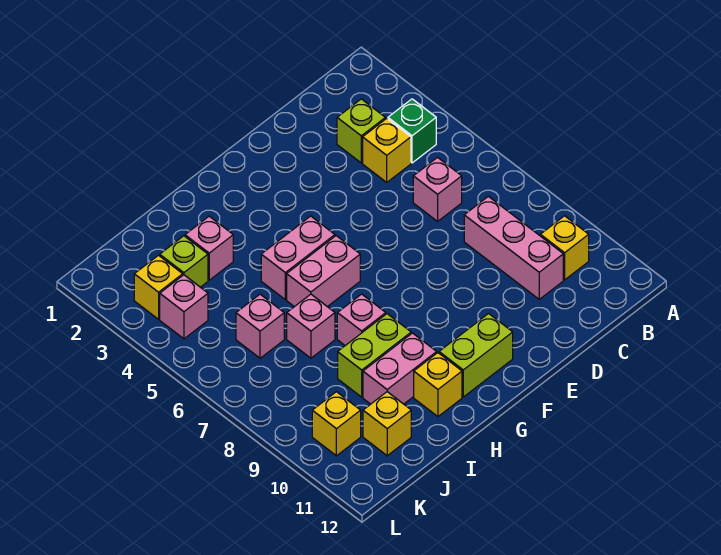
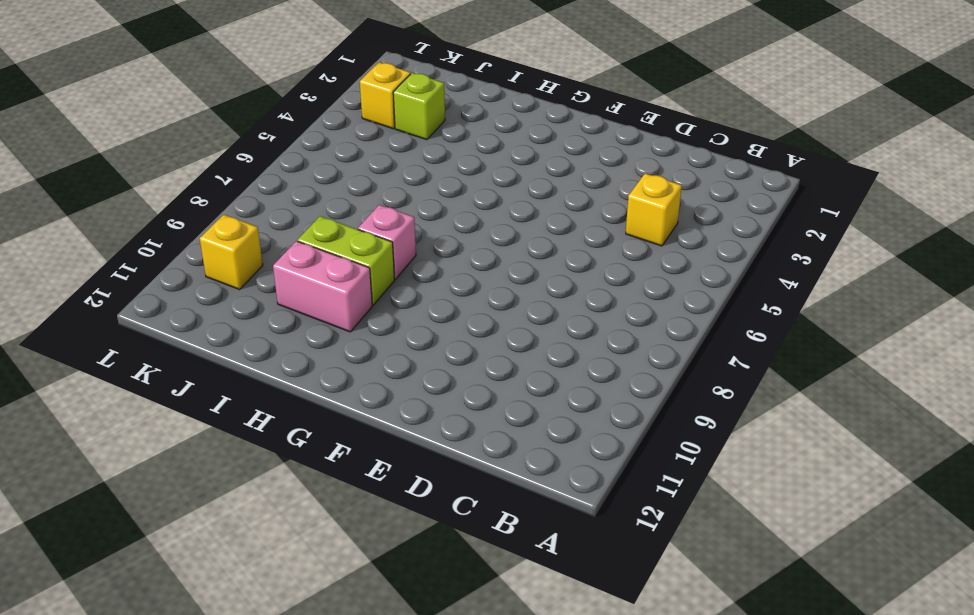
none -> green 1x1 brick [388,99,436,163]
none -> yellow 1x1 brick [540,216,589,280]
none -> lime 1x1 brick [337,99,385,163]

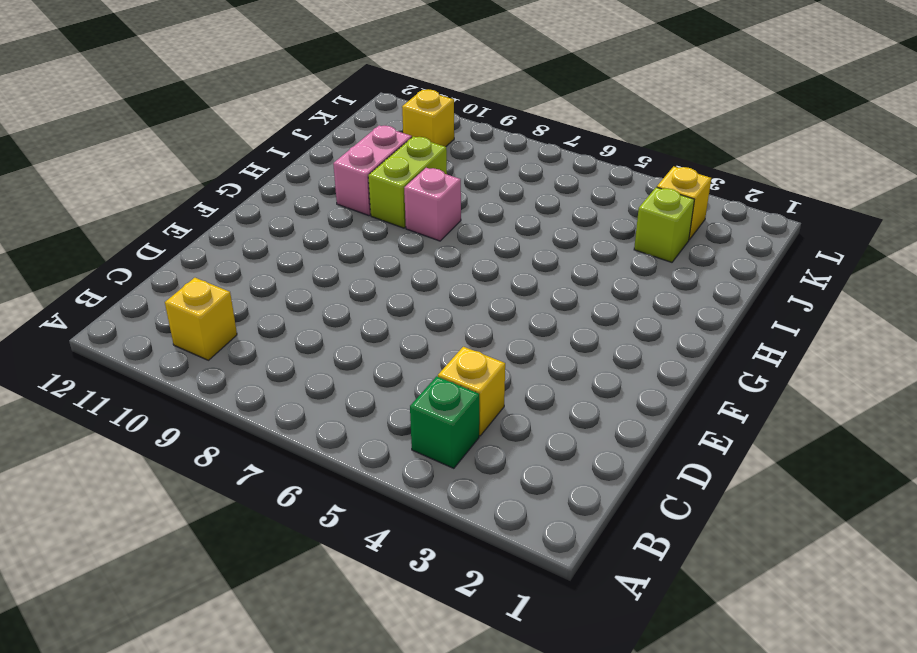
none -> lime 1x1 brick [337,99,385,163]
none -> pink 1x1 brick [413,158,462,221]
none -> pink 1x3 brick [464,196,563,299]

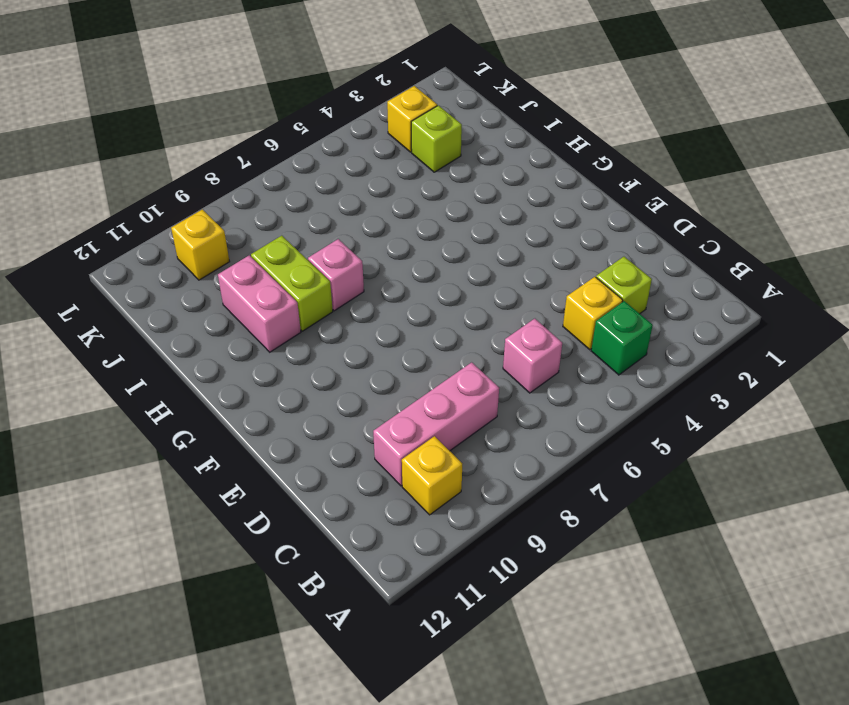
none -> lime 1x2 brick [439,314,513,397]
none -> pink 1x2 brick [261,216,335,300]
none -> pink 1x2 brick [287,236,360,307]

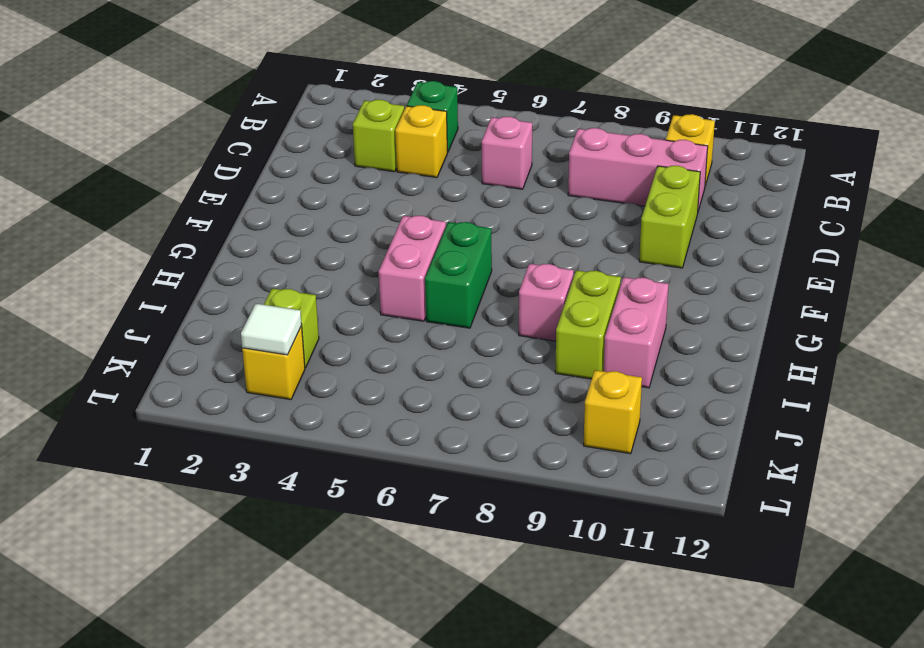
lime 1x2 brick [639,166,700,268] -> lime 1x2 brick moved to [439,314,513,397]
green 1x2 brick [425,222,492,328] -> pink 1x2 brick [287,236,360,307]
white 1x1 tile [241,304,302,355] -> none
none -> yellow 1x1 brick [414,353,462,417]
none -> pink 1x1 brick [185,216,233,280]
none -> pink 1x1 brick [287,294,335,358]

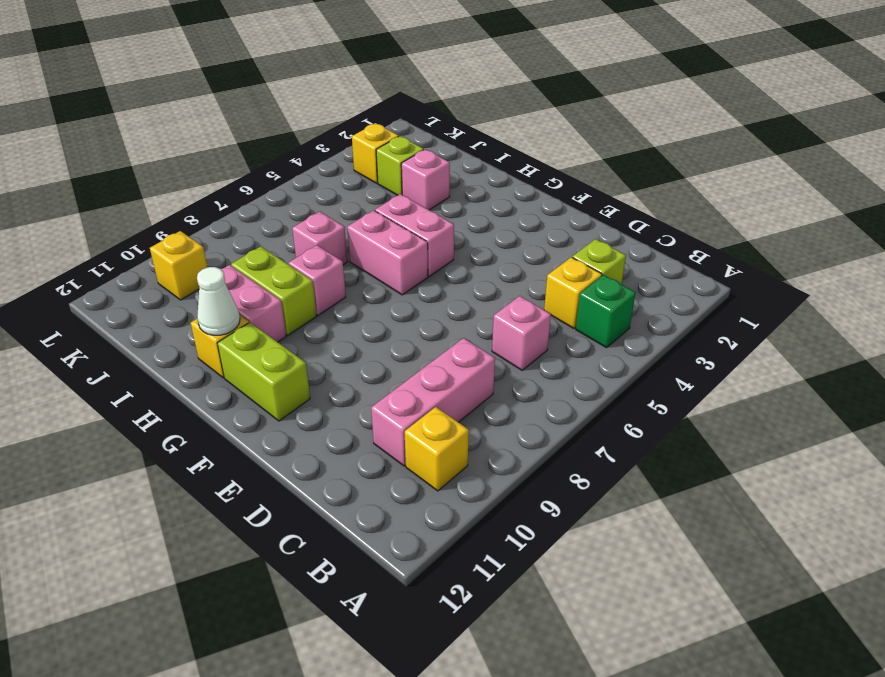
white 1x1 cone [197,267,240,335] -> none
none -> pink 1x1 brick [236,294,284,358]
none -> yellow 1x1 brick [363,392,411,456]
none -> pink 1x1 brick [160,275,208,339]

